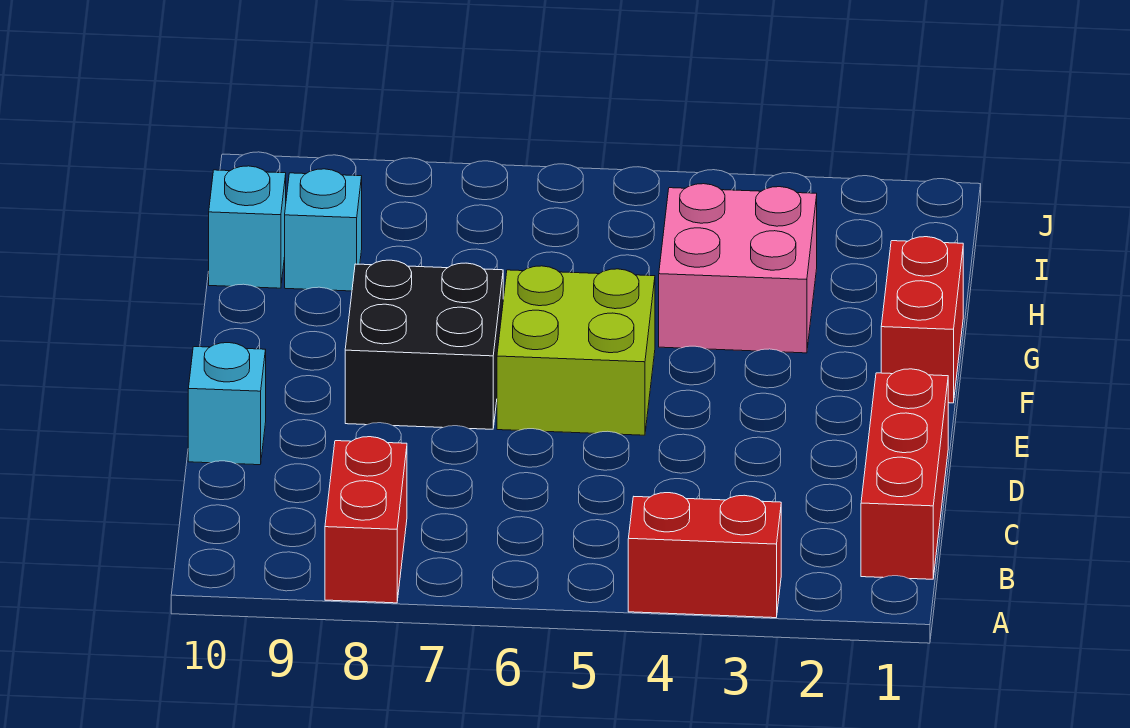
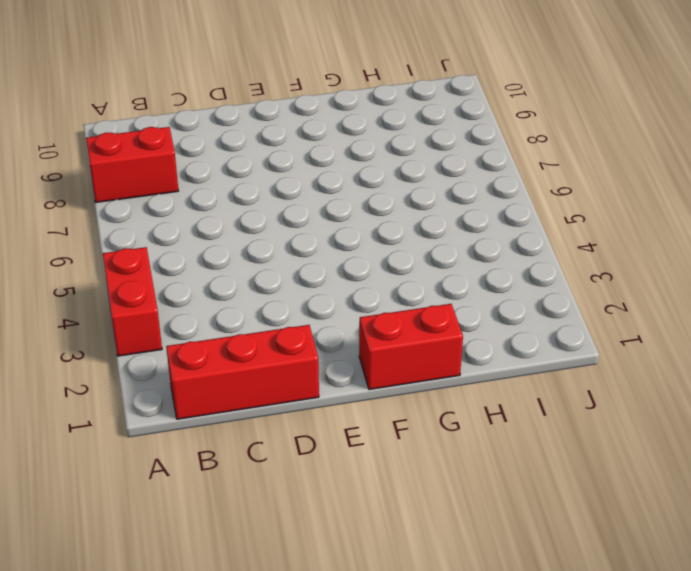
none -> cyan 1x1 brick [188,343,266,465]
none -> lime 2x2 brick [497,266,655,435]

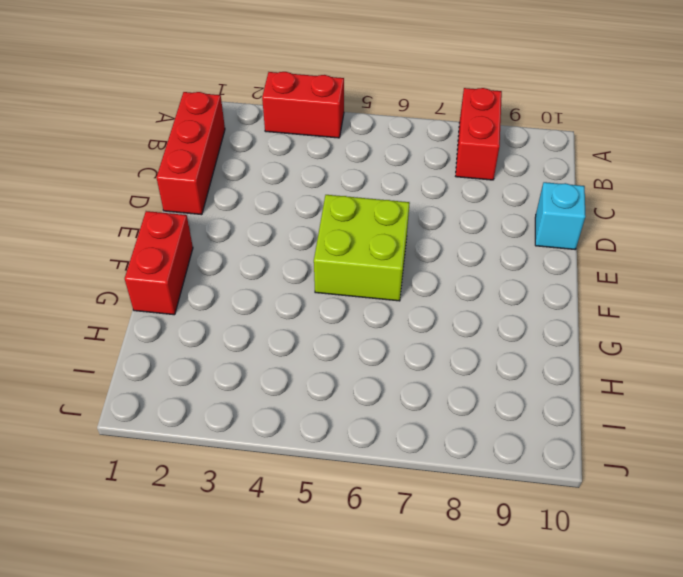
none -> black 2x2 brick [345,260,503,429]
none -> pink 2x2 brick [659,184,817,353]

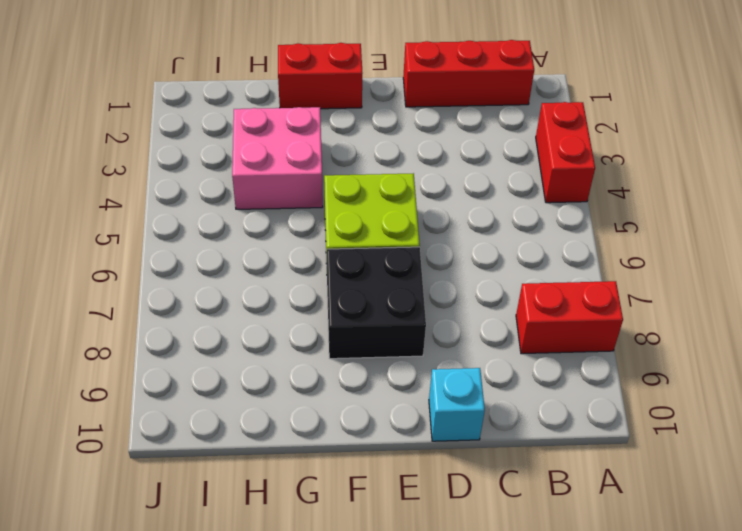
none -> cyan 1x1 brick [285,169,362,291]
none -> cyan 1x1 brick [209,166,286,288]

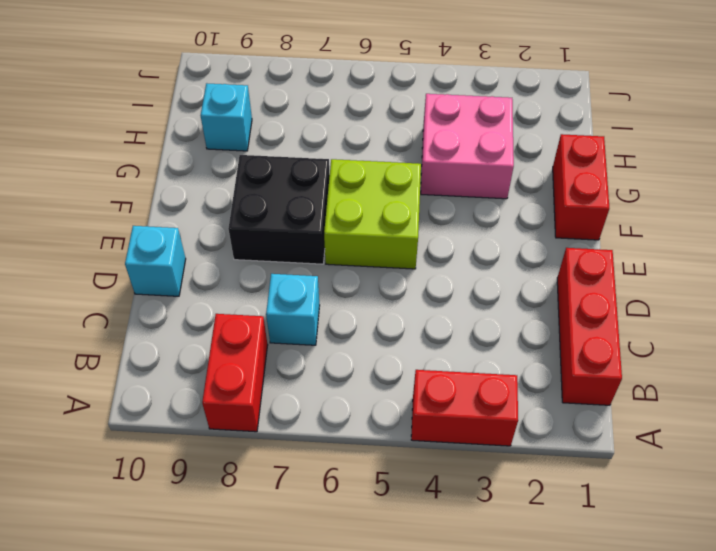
cyan 1x1 brick [266,274,320,345] -> cyan 1x1 brick moved to [209,166,286,288]

